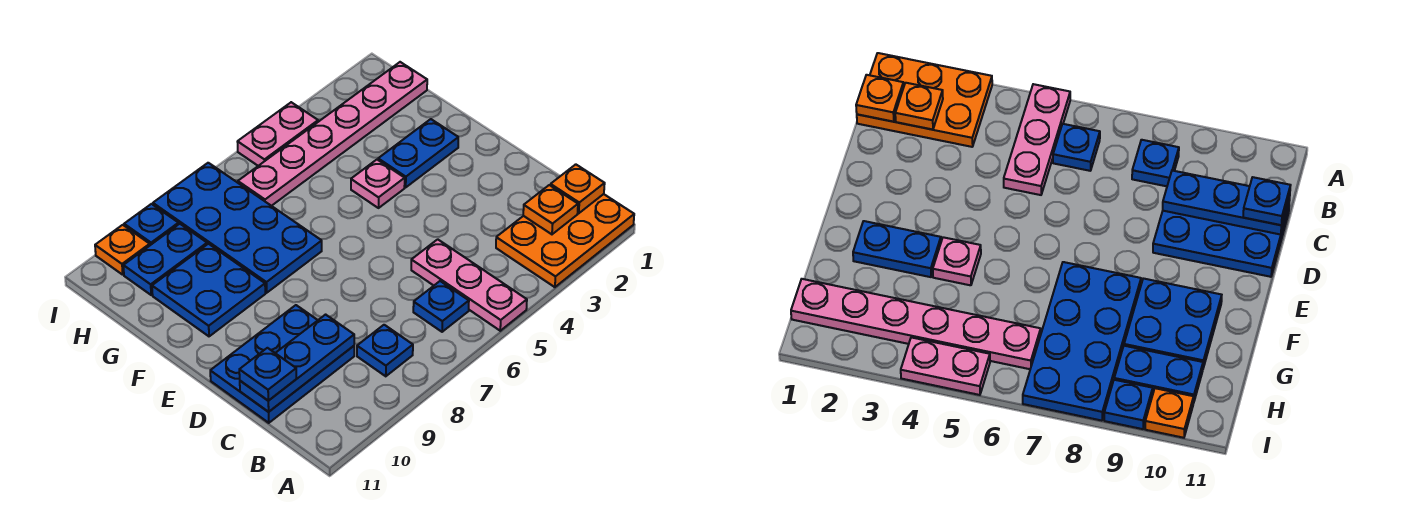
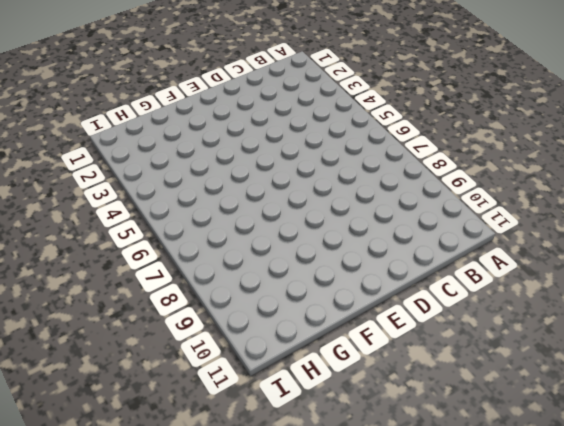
none -> orange 2x3 plate [496,194,634,287]
none -> pink 1x3 plate [411,239,527,331]
none -> blue 1x1 plate [413,281,469,332]

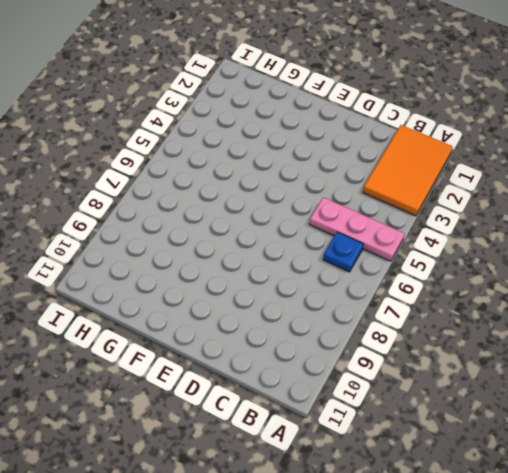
orange 2x3 tile [363,125,453,216] -> orange 2x3 plate [496,194,634,287]
none -> blue 1x1 plate [357,325,413,376]
none -> blue 2x3 plate [210,305,354,423]
none -> blue 1x2 plate [378,119,458,187]

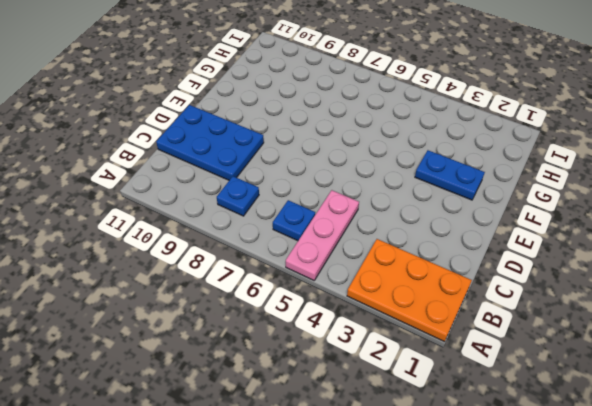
none -> pink 1x1 plate [351,160,405,208]
none -> blue 2x4 plate [153,163,322,293]
none -> blue 2x2 plate [152,244,265,336]

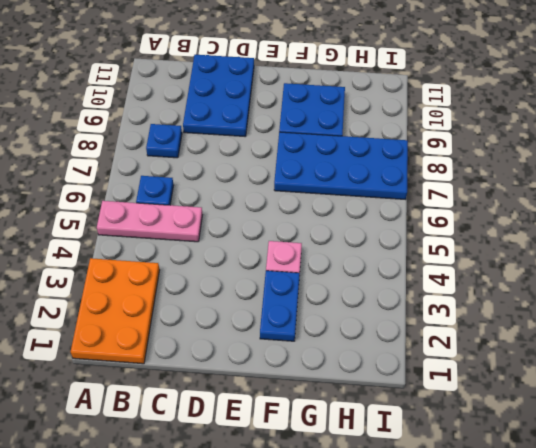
none -> pink 1x6 plate [238,62,427,206]
none -> blue 1x2 plate [123,224,207,295]
none -> pink 1x2 plate [237,102,318,166]

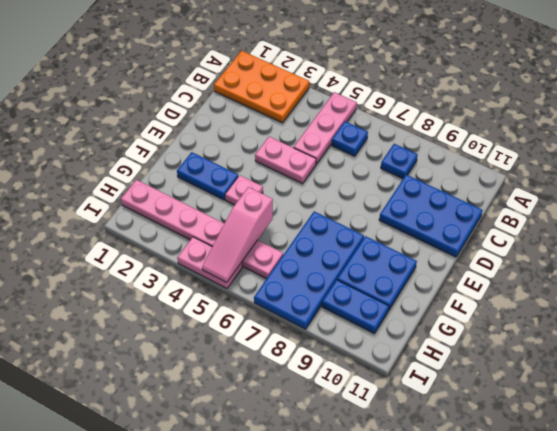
pink 1x2 plate [255,137,316,184] -> none
pink 1x3 slope [202,187,273,282] -> none
none -> blue 1x1 plate [124,204,179,245]
none -> orange 1x1 plate [95,225,150,275]
none -> orange 1x1 plate [550,164,605,213]

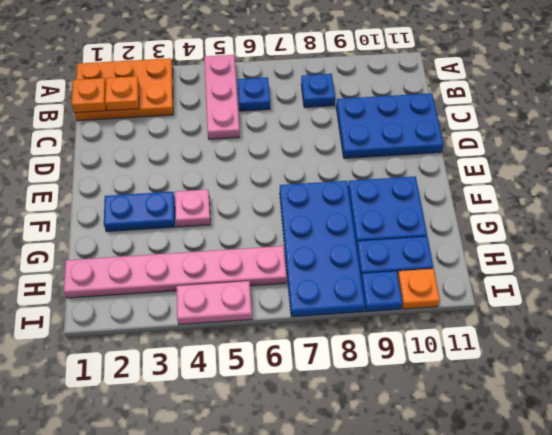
none -> blue 1x3 plate [240,315,354,412]
none -> blue 1x1 plate [239,348,296,401]

